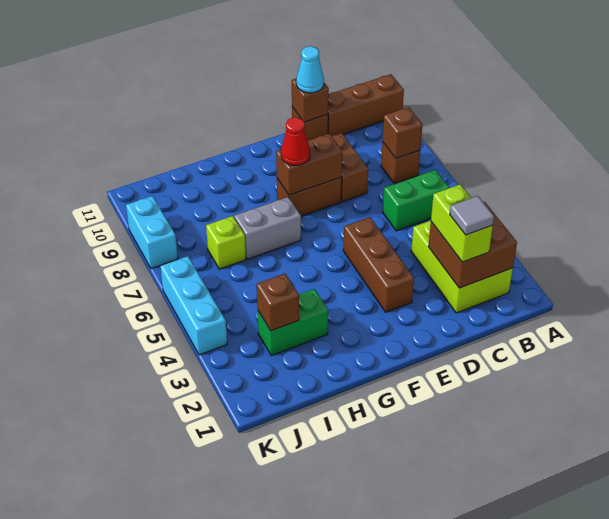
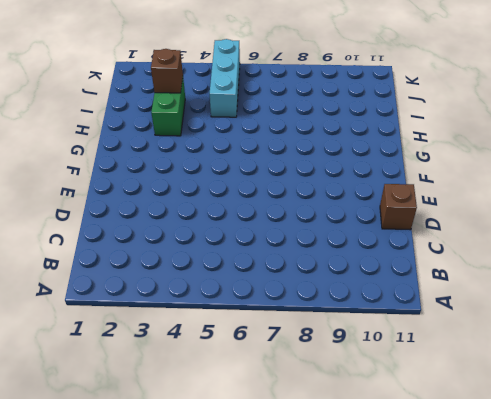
cyan 1x3 brick [210,39,240,117] -> cyan 1x3 brick turned to [160,256,227,355]
none -> brown 1x3 brick [328,74,404,136]
none -> lime 2x3 brick [411,221,513,313]
none -> green 1x2 brick [383,170,449,231]

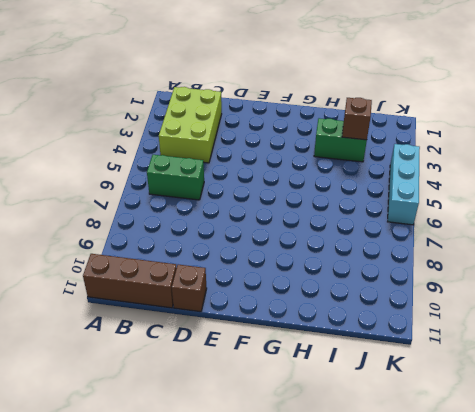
none -> brown 1x1 brick [381,142,420,184]
none -> brown 1x2 brick [332,133,368,202]
none -> brown 1x3 brick [343,217,414,312]

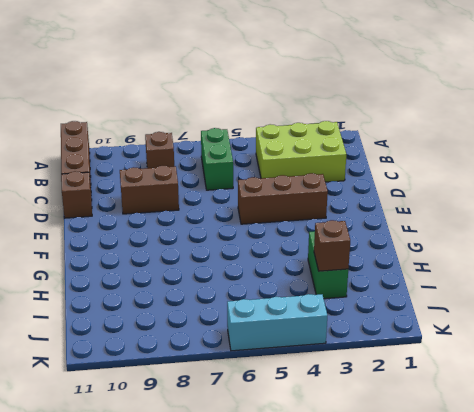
none -> brown 1x2 brick [277,177,342,216]
none -> grey 1x2 brick [234,197,301,259]
none -> lime 1x1 brick [206,216,246,269]

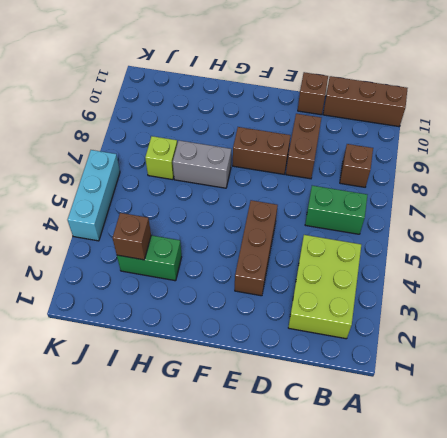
none -> cyan 1x2 brick [126,196,178,269]
none -> brown 2x2 brick [428,202,517,288]
none -> brown 1x1 brick [383,107,422,158]

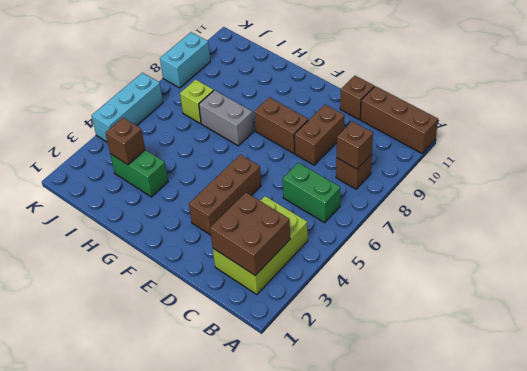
none -> brown 1x1 brick [292,79,329,122]
none -> brown 1x2 brick [276,134,342,195]
none -> lime 1x2 brick [431,185,493,262]

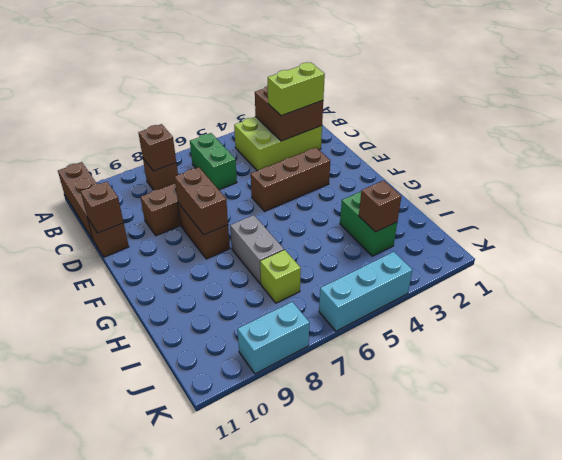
none -> cyan 1x1 cone [296,46,324,93]
none -> red 1x1 cone [281,117,310,165]
none -> grey 1x1 tile [450,196,494,235]

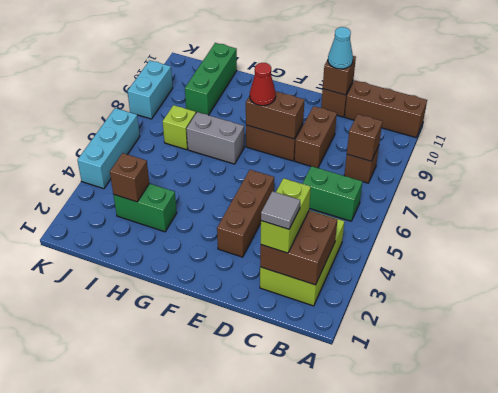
green 1x3 brick [185,43,237,115] -> none

